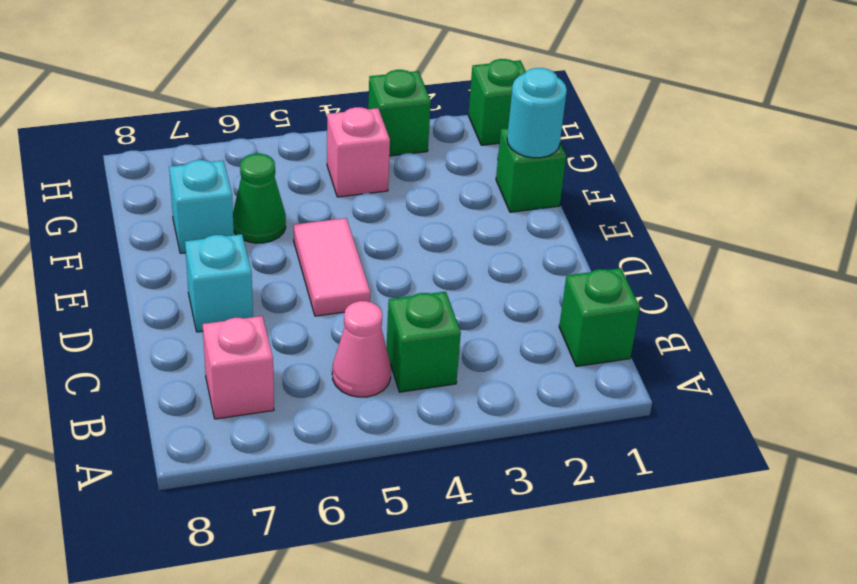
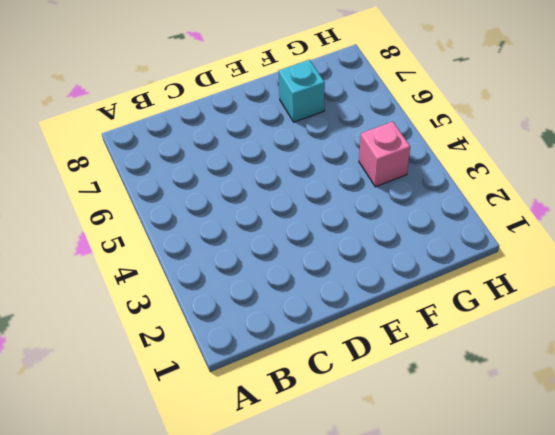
none -> green 1x1 brick [559,268,640,367]
none -> green 1x1 brick [387,292,461,392]
none -> pink 1x1 cone [332,301,391,397]

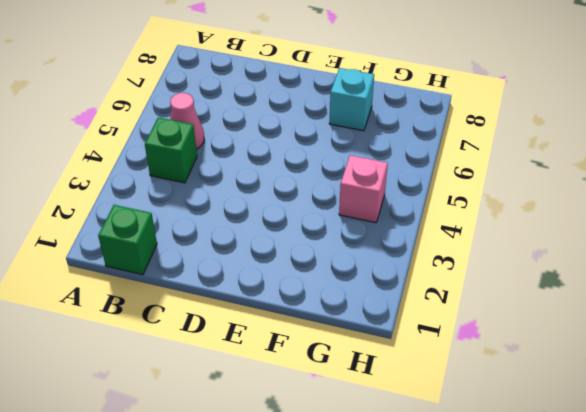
none -> pink 1x1 brick [203,316,274,419]
none -> pink 1x2 tile [293,218,370,316]
none -> cyan 1x1 brick [185,234,253,332]

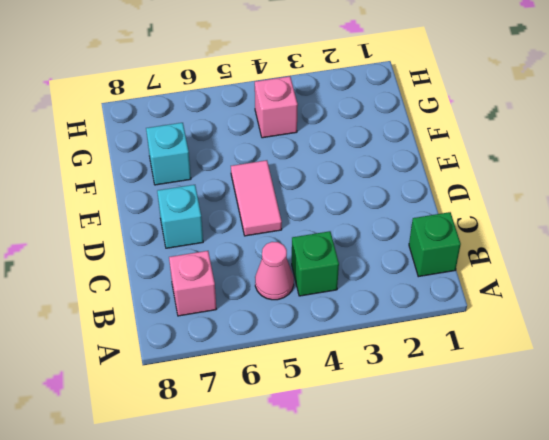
none -> green 1x1 brick [496,128,566,212]
none -> green 1x1 cone [233,154,286,243]
none -> green 1x1 brick [468,59,526,145]

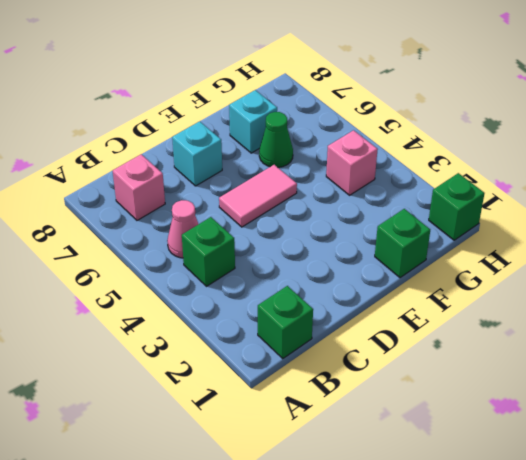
none -> green 1x1 brick [368,70,431,156]
none -> cyan 1x1 round brick [507,68,567,158]

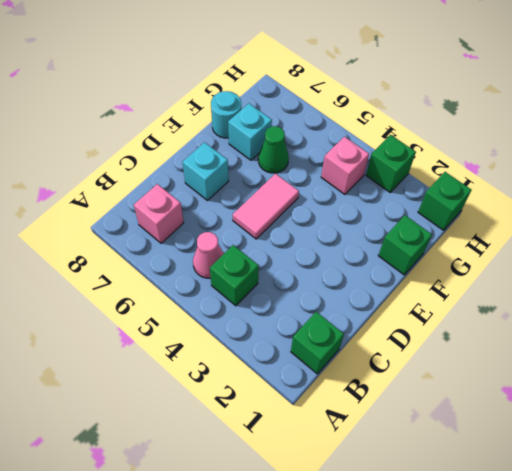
cyan 1x1 round brick [211,91,241,138] -> cyan 1x1 round brick moved to [507,68,567,158]

